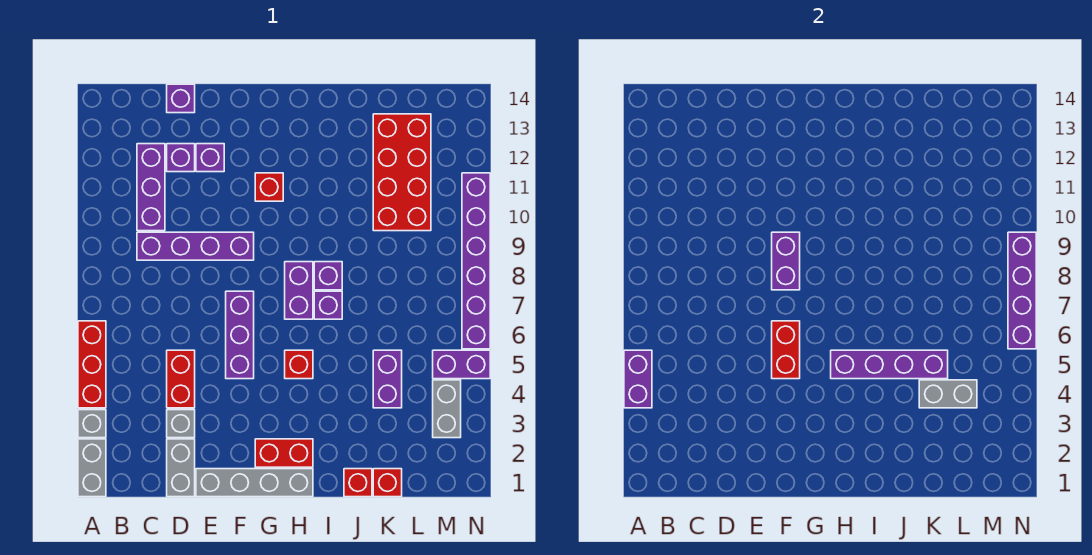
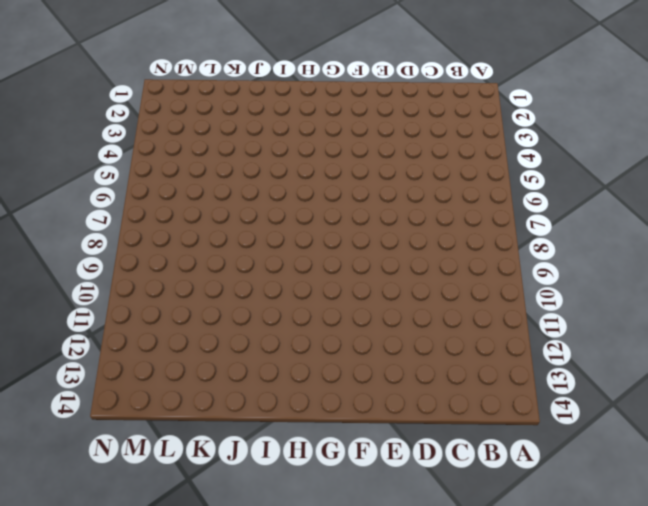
none -> grey 1x2 brick [78,439,106,497]
none -> grey 1x1 brick [78,410,106,438]
none -> red 1x3 brick [78,321,106,408]
none -> purple 1x4 brick [137,232,254,260]

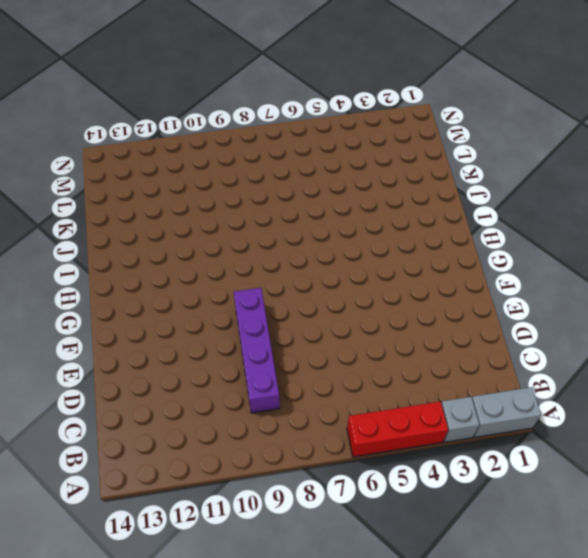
none -> purple 1x3 brick [137,144,165,231]
none -> grey 1x2 brick [167,439,195,497]
none -> grey 1x1 brick [167,410,195,438]
none -> red 1x2 brick [167,350,195,408]

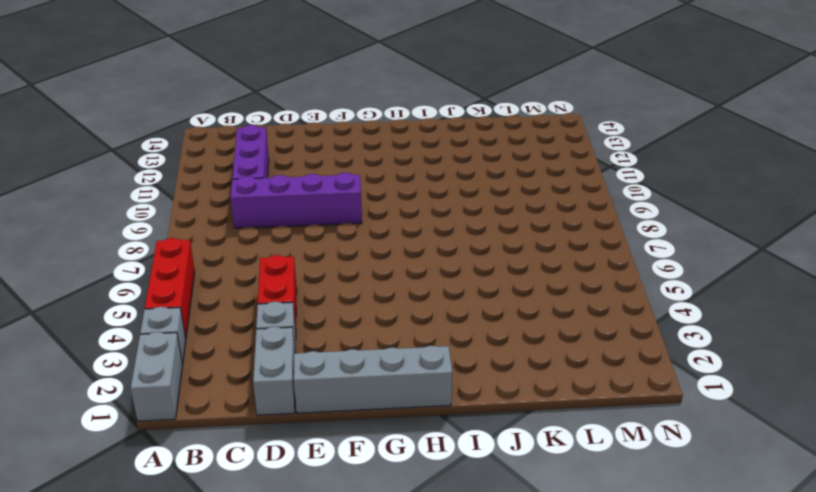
none -> purple 1x1 brick [167,144,195,172]
none -> purple 1x1 brick [167,84,195,113]
none -> purple 1x1 brick [196,144,224,172]
none -> purple 1x3 brick [226,291,254,379]

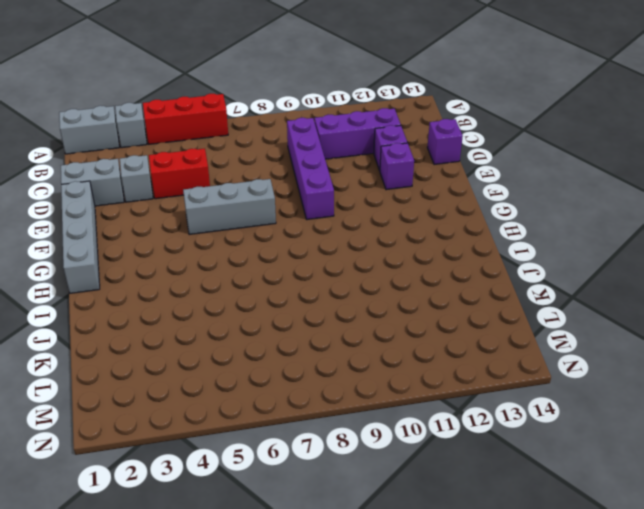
grey 1x3 brick [183,179,276,235] -> purple 1x3 brick [226,291,254,379]
none -> red 1x2 brick [255,439,313,467]
none -> red 1x1 brick [255,173,283,201]
none -> red 1x1 brick [285,350,313,379]
none -> purple 1x2 brick [285,262,313,319]

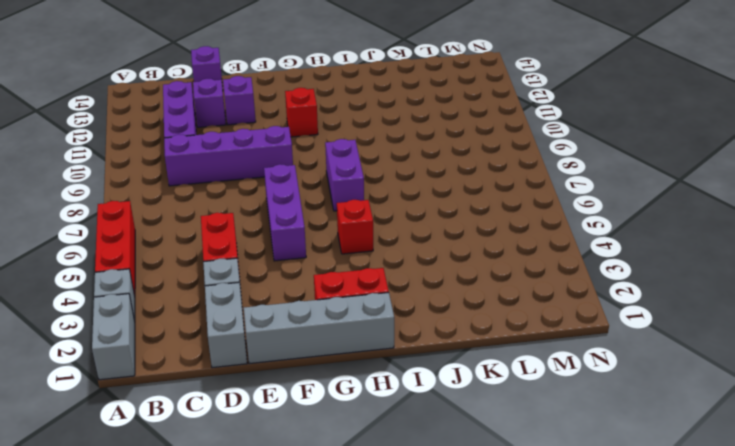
none -> purple 1x1 brick [314,291,342,319]
none -> purple 1x1 brick [314,262,342,290]
none -> red 1x1 brick [344,469,372,497]
none -> red 1x1 brick [373,469,402,497]

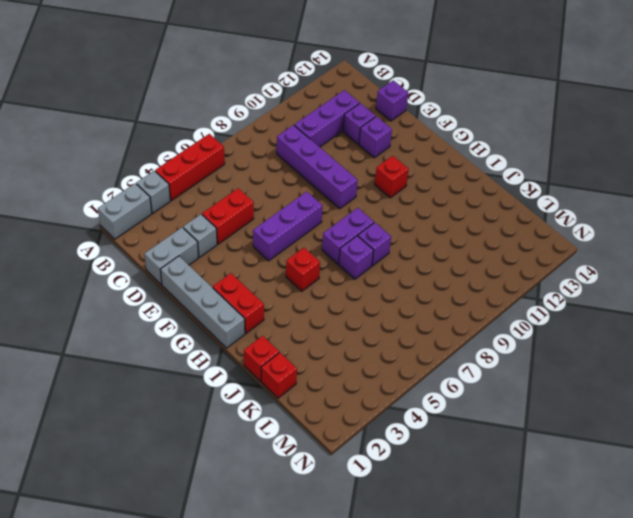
none -> purple 1x2 brick [373,350,402,408]
none -> red 2x4 brick [373,114,431,231]
none -> grey 1x2 brick [433,380,461,438]
none -> purple 1x2 brick [433,350,490,379]

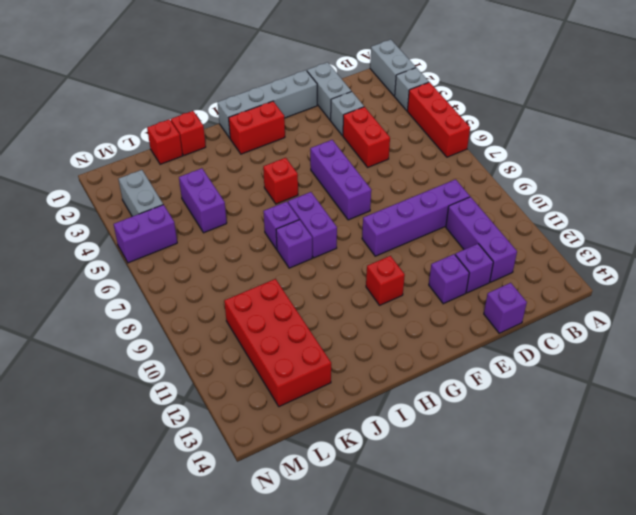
none -> purple 1x6 brick [462,173,490,349]
none -> purple 1x2 brick [624,350,652,408]
none -> red 1x2 brick [772,321,800,379]
none -> purple 1x2 brick [772,232,800,290]

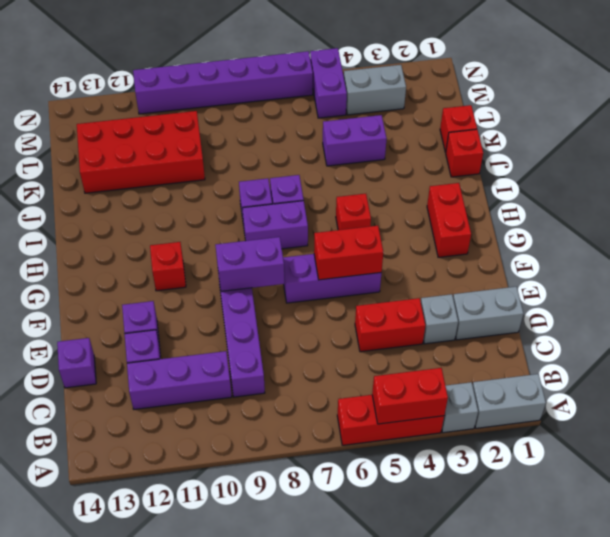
red 1x2 brick [372,368,448,424] -> purple 1x2 brick [624,350,652,408]
none -> grey 1x4 brick [196,469,313,497]
none -> purple 1x4 brick [831,350,948,379]
none -> grey 1x2 brick [919,380,977,408]
none -> purple 1x4 brick [1008,232,1036,349]

